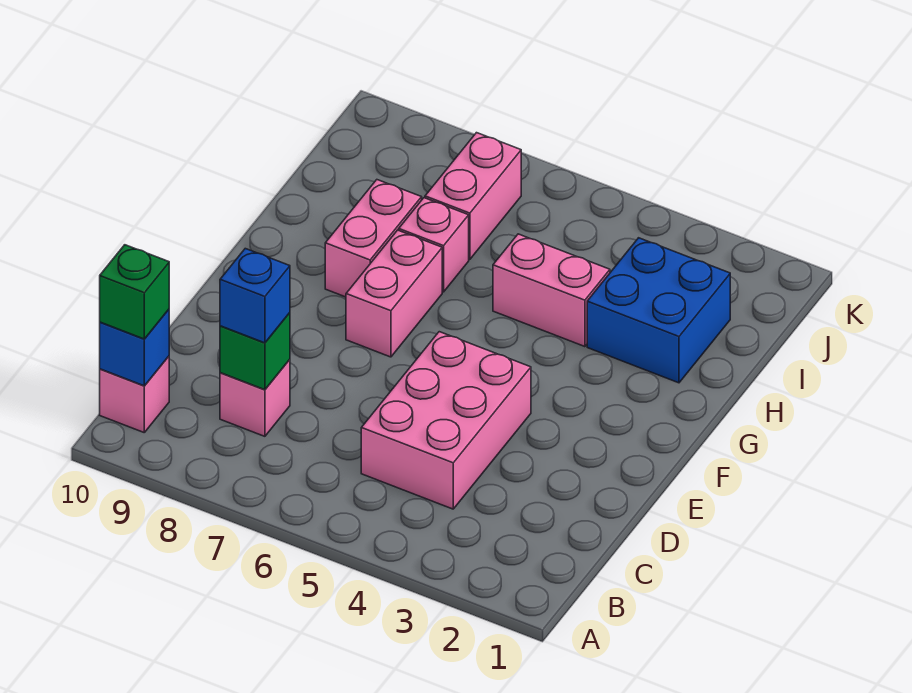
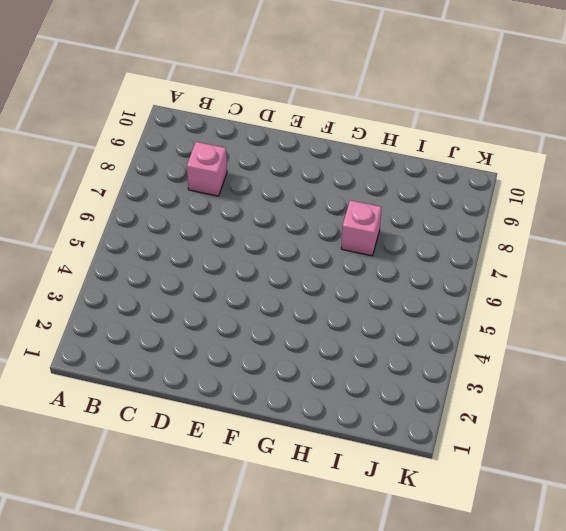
none -> pink 1x1 brick [100,356,169,432]
none -> pink 2x3 brick [361,332,531,509]
none -> pink 1x2 brick [346,230,442,357]

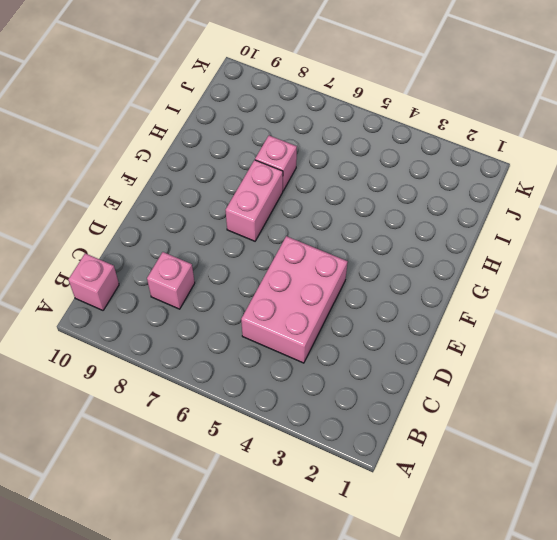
none -> pink 1x2 brick [325,180,422,297]
none -> blue 2x2 brick [587,238,730,383]
none -> pink 1x2 brick [493,234,610,347]

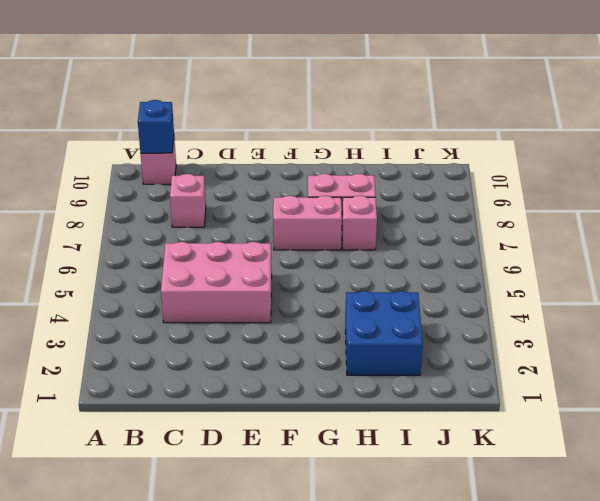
none -> pink 1x2 brick [493,234,610,347]
none -> pink 1x2 brick [425,133,521,259]
none -> green 1x1 brick [220,313,290,390]

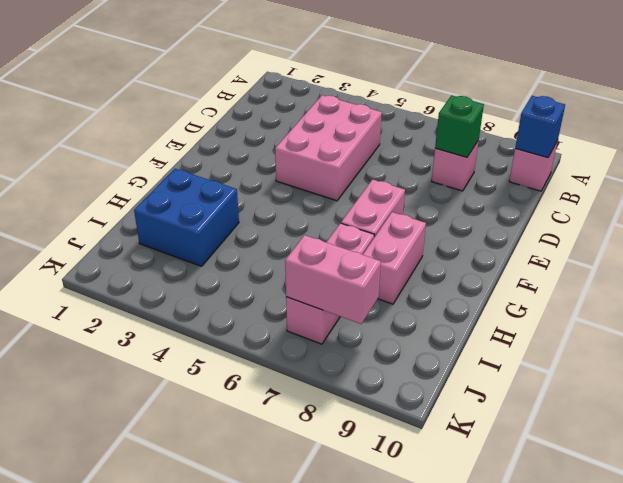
pink 1x2 brick [285,235,381,324] -> pink 1x2 brick moved to [493,234,610,347]
none -> green 1x1 brick [100,245,169,339]
none -> blue 1x1 brick [220,249,290,343]

